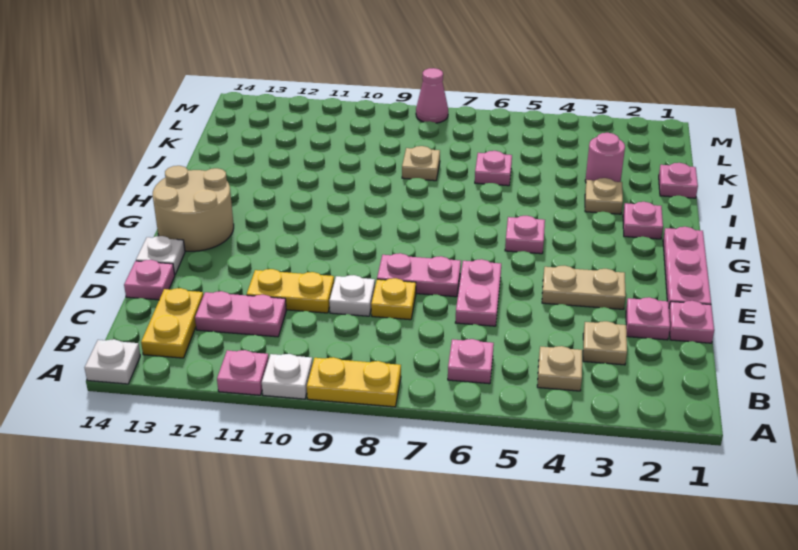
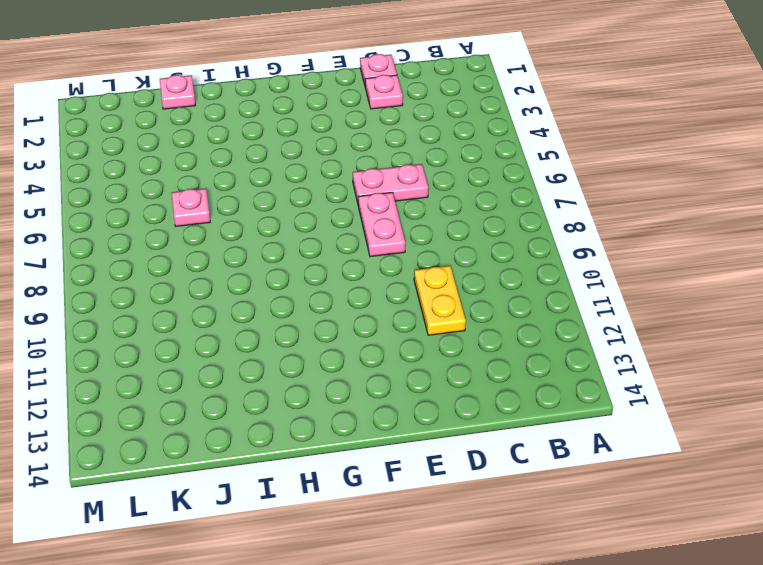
none -> yellow 1x2 plate [307,357,401,407]
none -> white 1x1 plate [262,354,313,399]
none -> pink 1x1 plate [217,350,269,395]

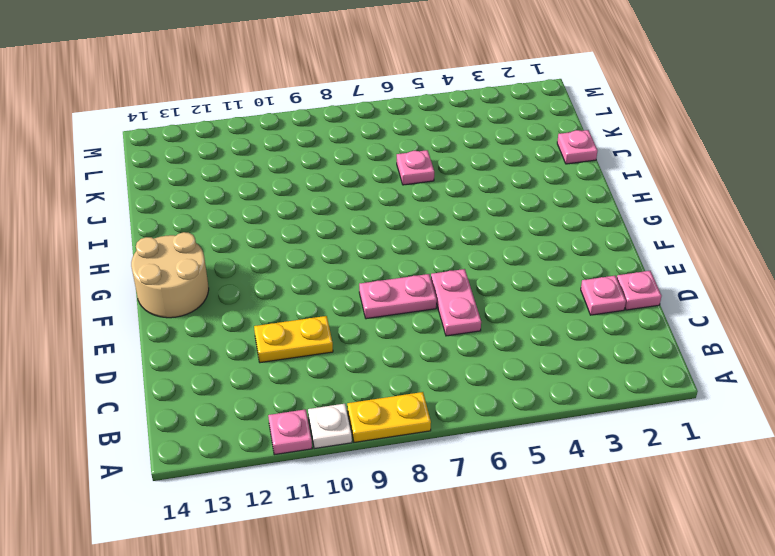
none -> white 1x1 plate [85,339,140,384]
none -> tan 1x1 plate [537,346,582,391]
none -> pink 1x1 plate [448,339,494,384]

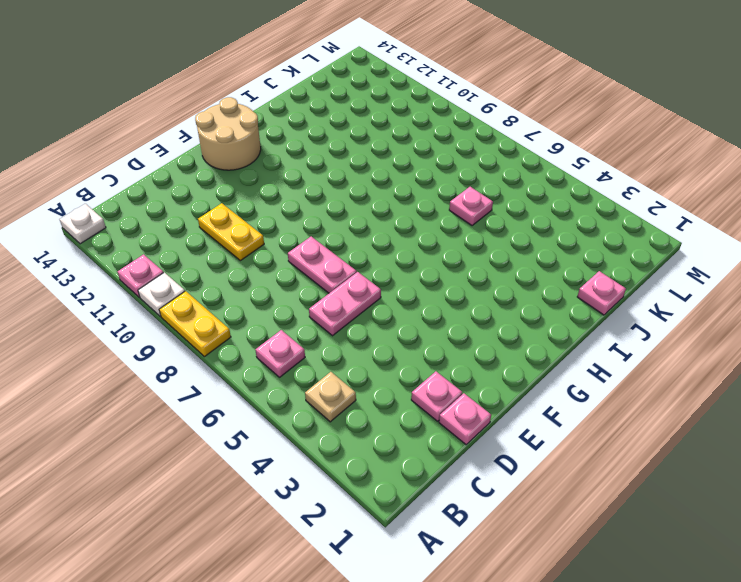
none -> yellow 1x2 plate [141,288,203,358]
none -> tan 1x1 plate [583,321,627,365]
none -> pink 1x2 plate [195,291,286,337]

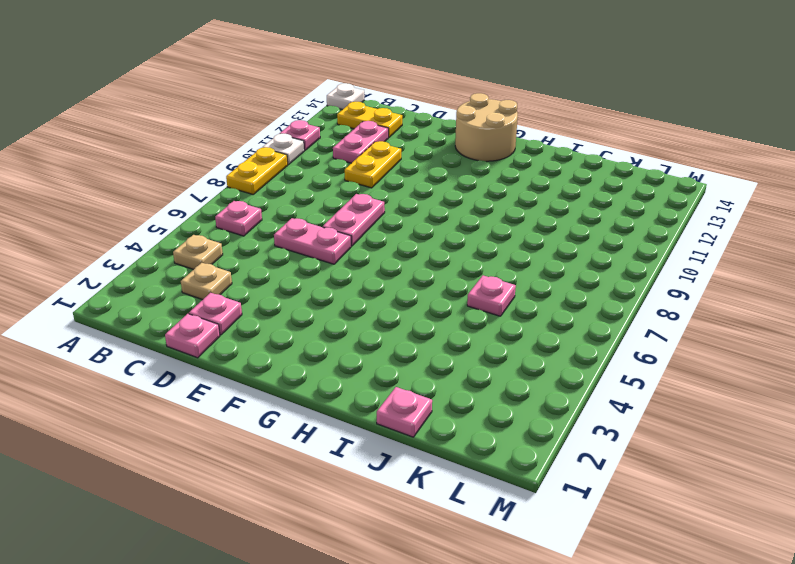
none -> yellow 1x1 plate [371,278,416,320]
none -> white 1x1 plate [329,275,375,316]
none -> pink 1x1 plate [124,260,175,300]

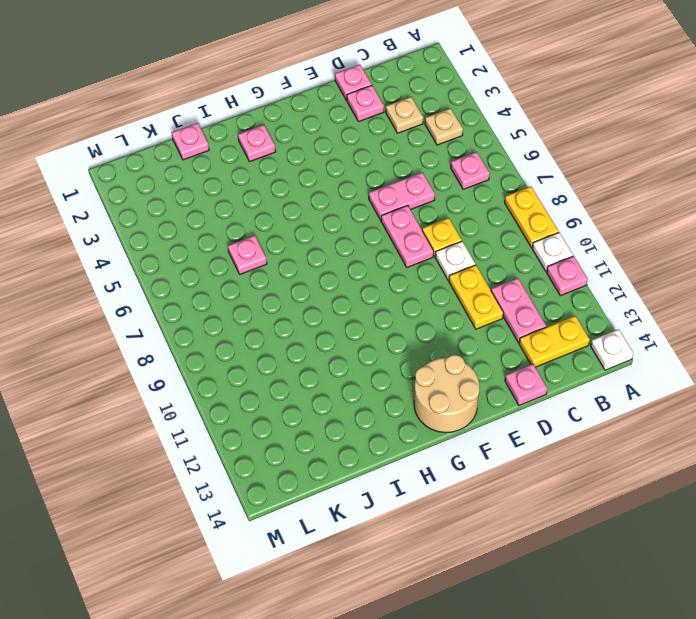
none -> pink 1x3 plate [663,227,711,306]
none -> tan 1x2 plate [542,266,626,309]
none -> white 1x1 plate [136,236,185,274]

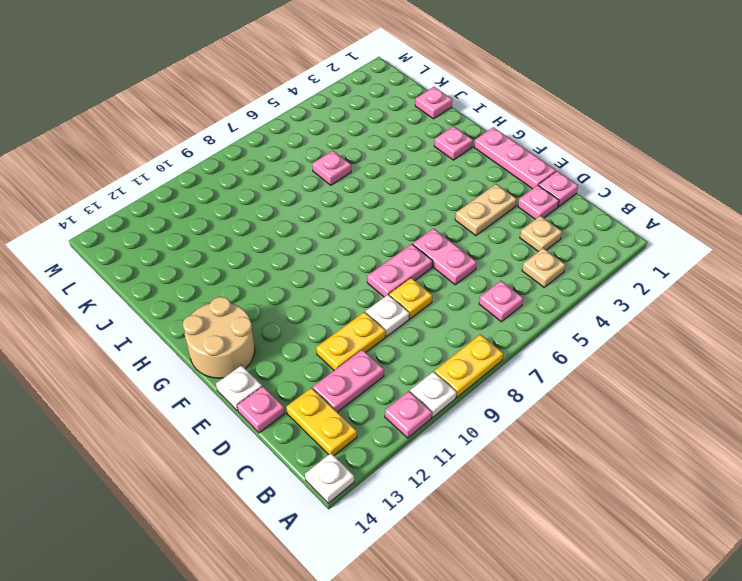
none -> pink 1x1 plate [505,216,545,254]
none -> tan 1x1 plate [585,178,623,214]
none -> pink 1x1 round brick [585,133,625,182]

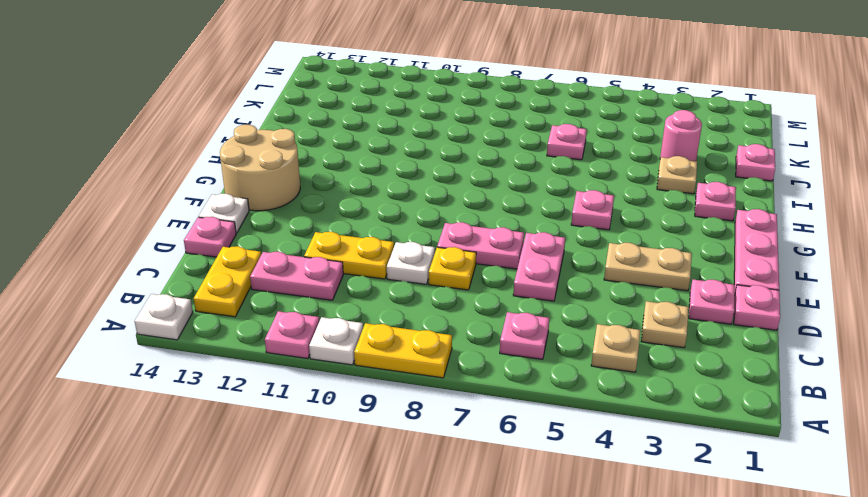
none -> tan 1x1 plate [402,146,440,181]
none -> pink 1x1 cone [416,68,448,123]

